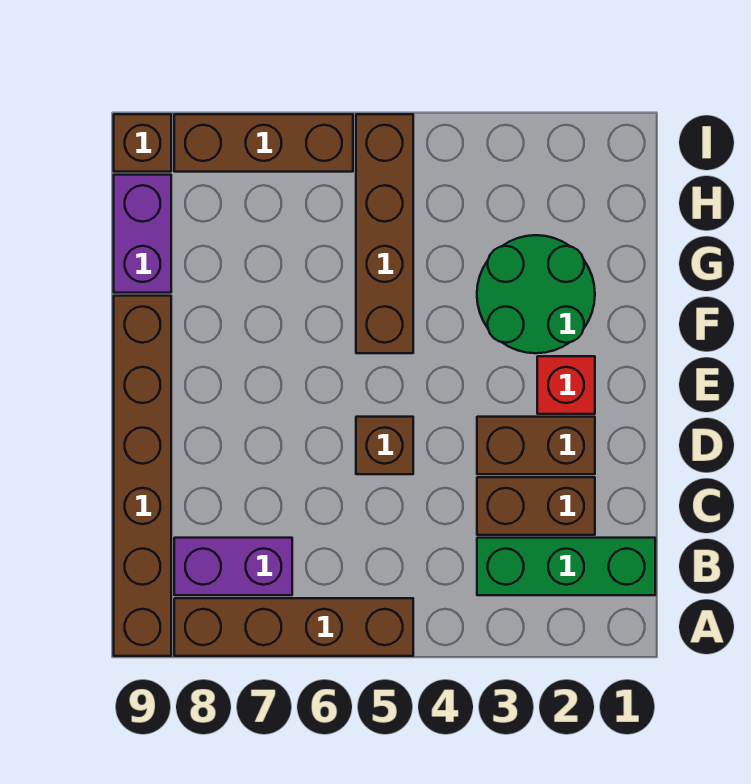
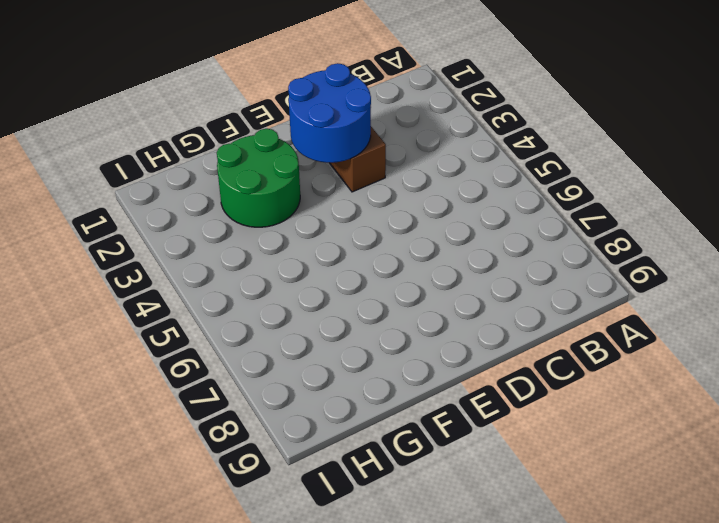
blue 2x2 round brick [288,63,371,163] -> none
none -> brown 1x4 brick [174,598,413,656]
none -> brown 1x6 brick [114,296,171,656]
none -> green 1x3 brick [477,538,655,595]

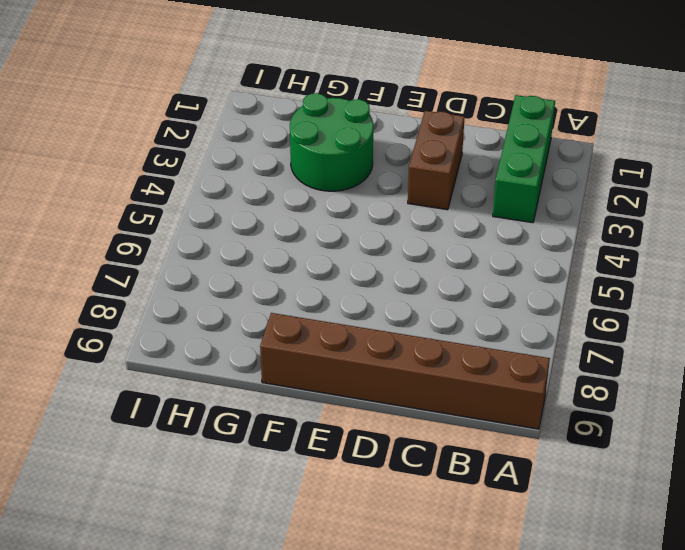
none -> brown 1x4 brick [174,598,413,656]
none -> purple 1x2 brick [174,538,292,595]
none -> brown 1x2 brick [477,477,595,535]

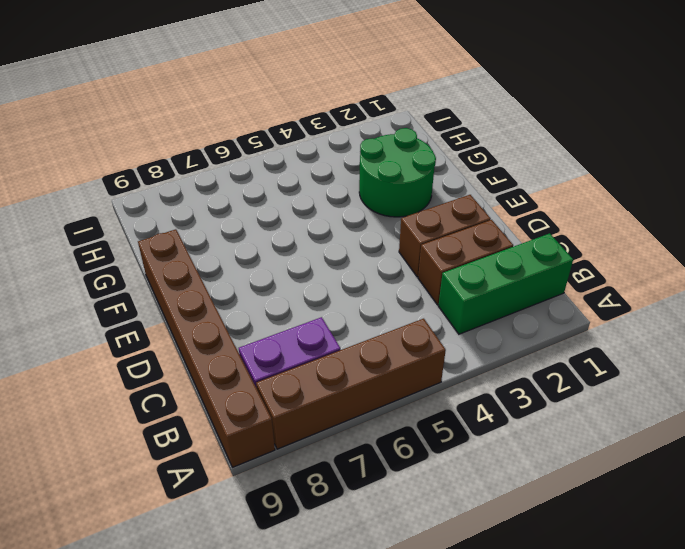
none -> brown 1x1 brick [356,417,413,474]
none -> red 1x1 brick [537,356,595,414]
none -> brown 1x4 brick [356,114,413,353]

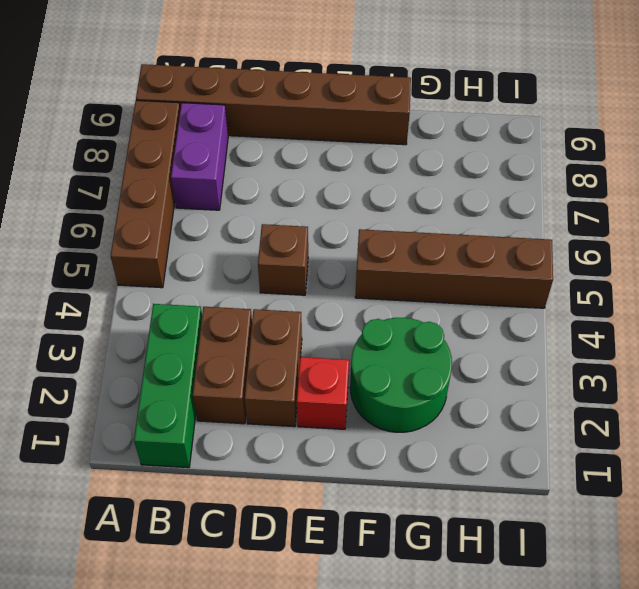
none -> purple 1x2 brick [114,175,171,293]
none -> brown 1x3 brick [174,114,353,172]
none -> brown 1x1 brick [114,114,171,172]

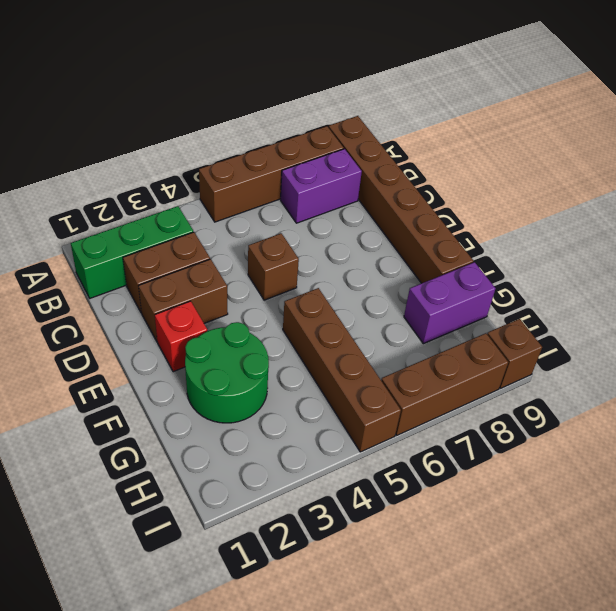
purple 1x2 brick [404,262,495,344] -> purple 1x2 brick turned to [114,175,171,293]

